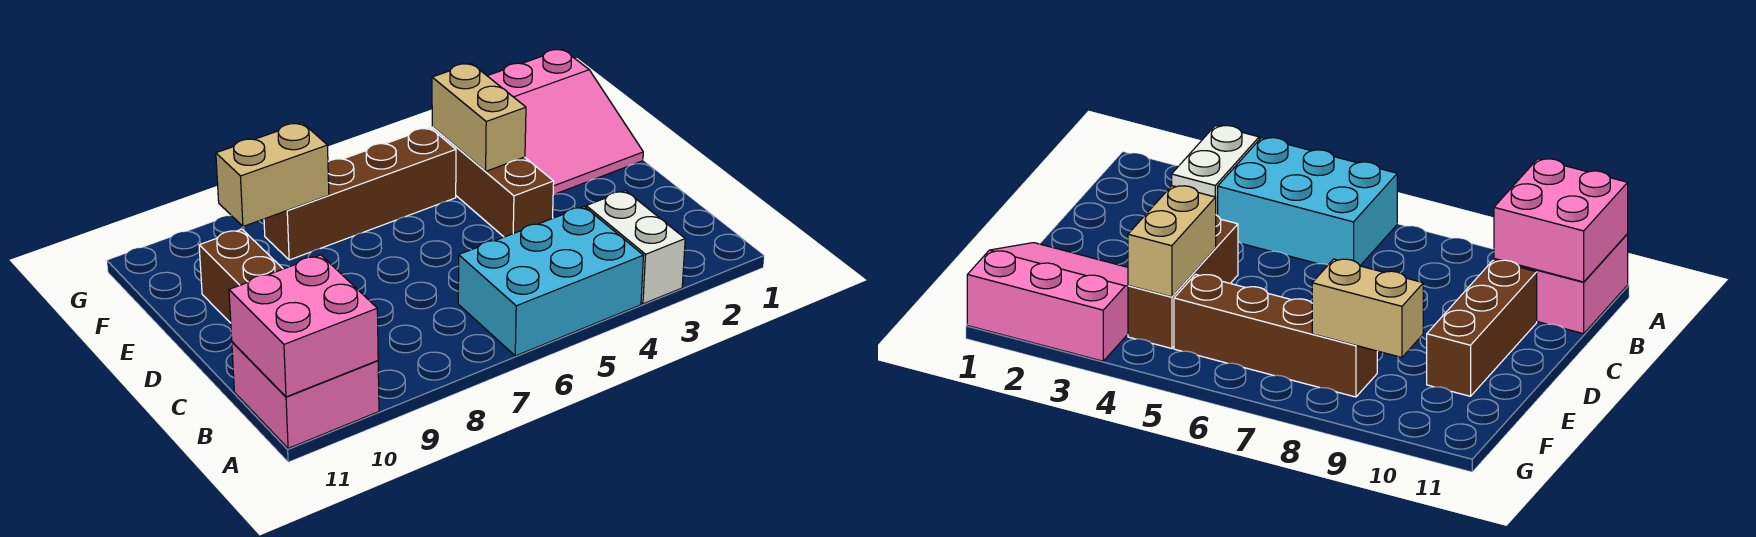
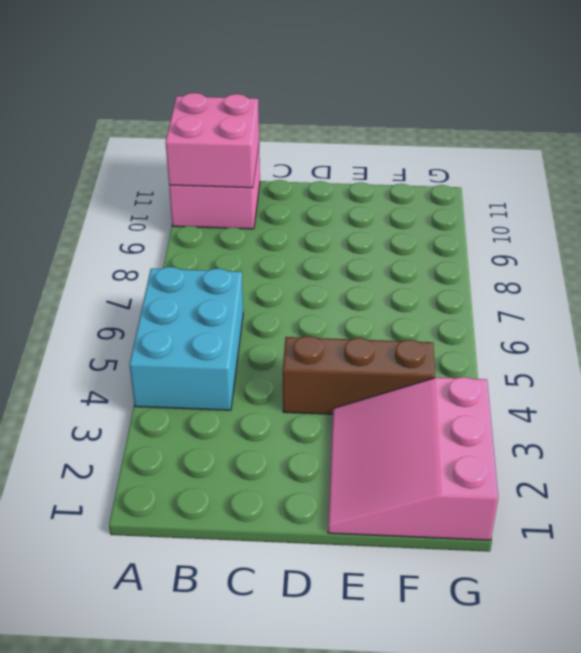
none -> white 1x2 brick [586,191,685,304]
none -> brown 1x3 brick [199,229,283,323]

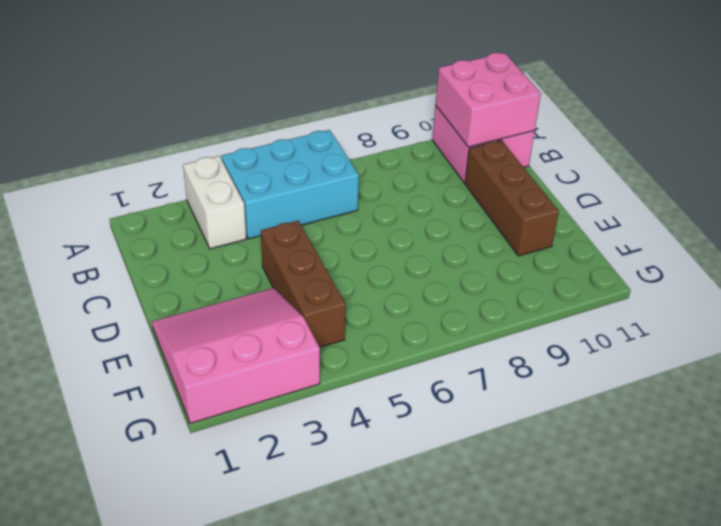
none -> brown 1x4 brick [264,128,456,260]
none -> tan 1x2 brick [432,63,526,171]

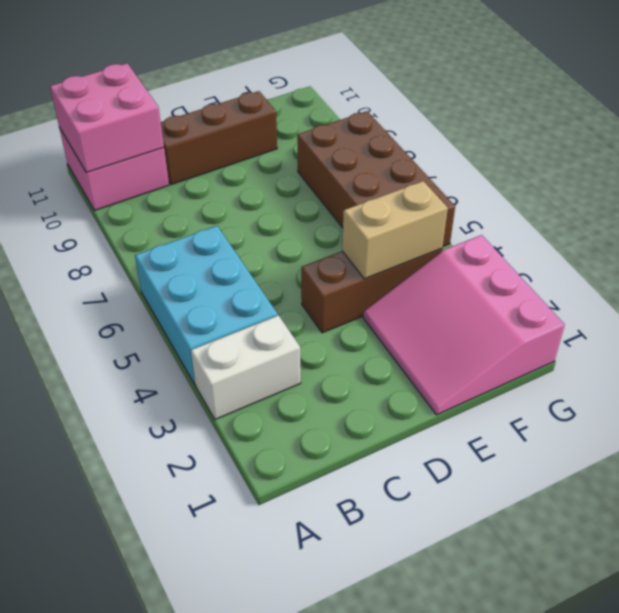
brown 2x4 brick [297,111,455,246] -> brown 1x4 brick [264,128,456,260]
none -> tan 1x2 brick [216,123,329,227]

